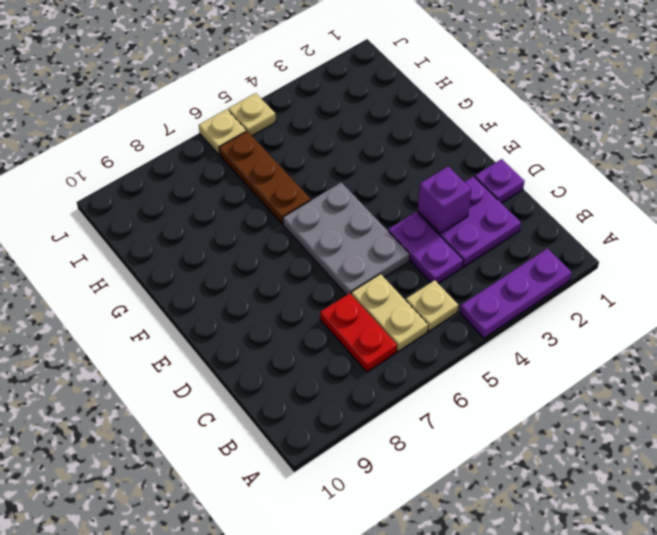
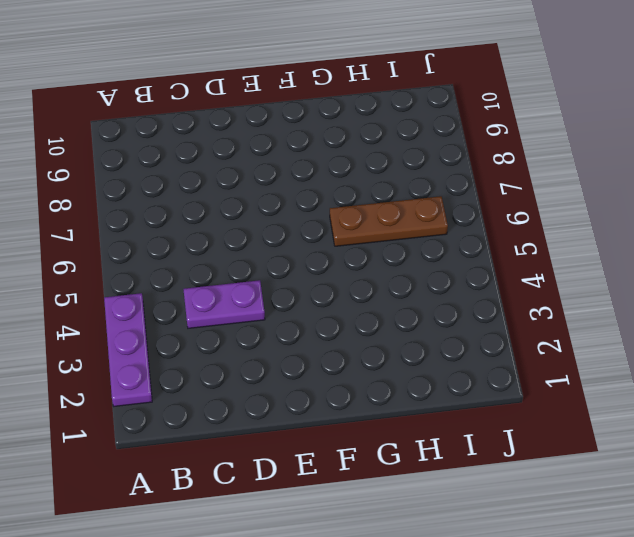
none -> tan 1x1 plate [406,280,458,331]
none -> tan 1x2 plate [351,274,428,352]
none -> red 1x2 plate [320,293,397,372]

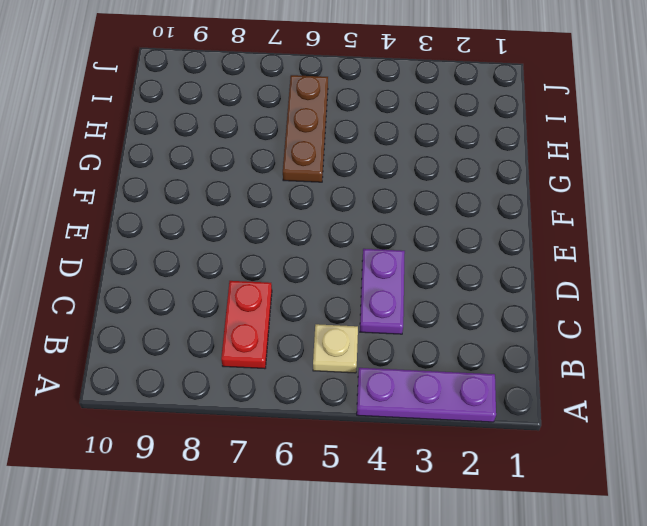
none -> tan 1x2 plate [351,274,428,352]
none -> purple 2x2 plate [418,176,521,267]
none -> purple 1x1 plate [475,159,524,203]

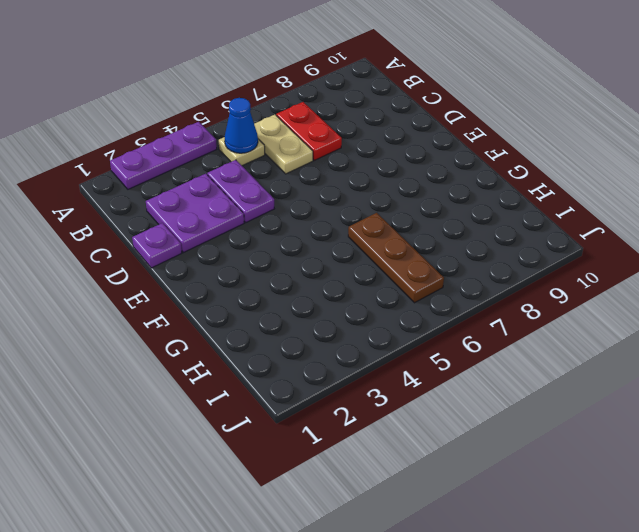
blue 1x1 cone [225,98,258,153] -> none
none -> grey 2x3 plate [283,182,409,295]
none -> tan 1x1 plate [228,93,276,136]
none -> tan 1x1 plate [199,109,246,154]

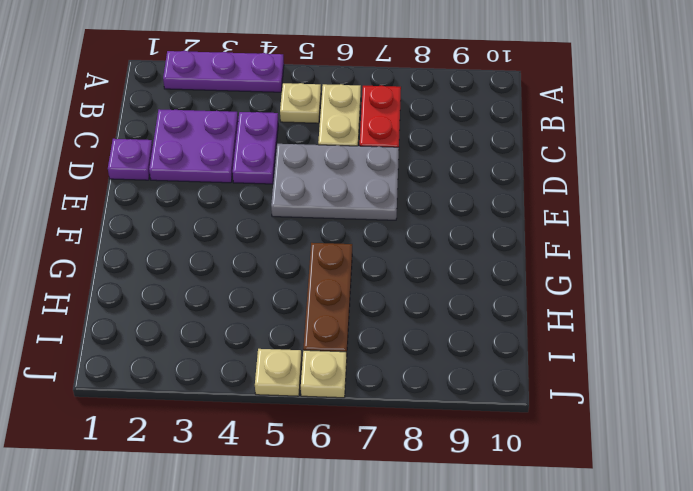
grey 2x3 plate [271,144,399,220] -> grey 2x3 plate turned to [283,182,409,295]
none -> purple 1x1 brick [418,166,471,233]

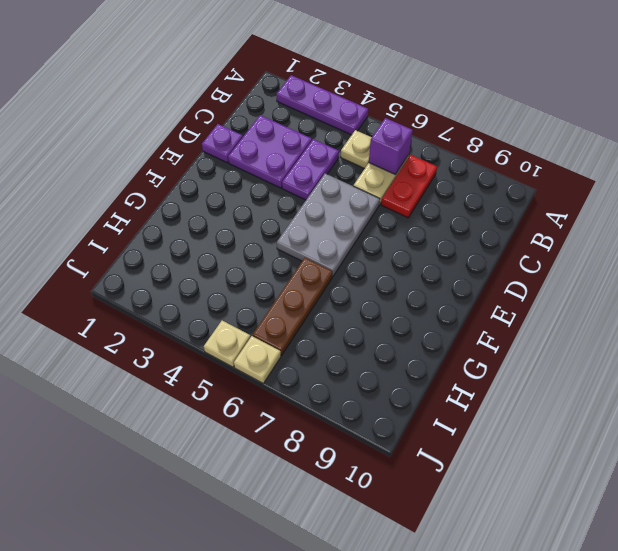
purple 1x1 brick [369,118,413,174] -> purple 1x1 brick moved to [418,166,471,233]

